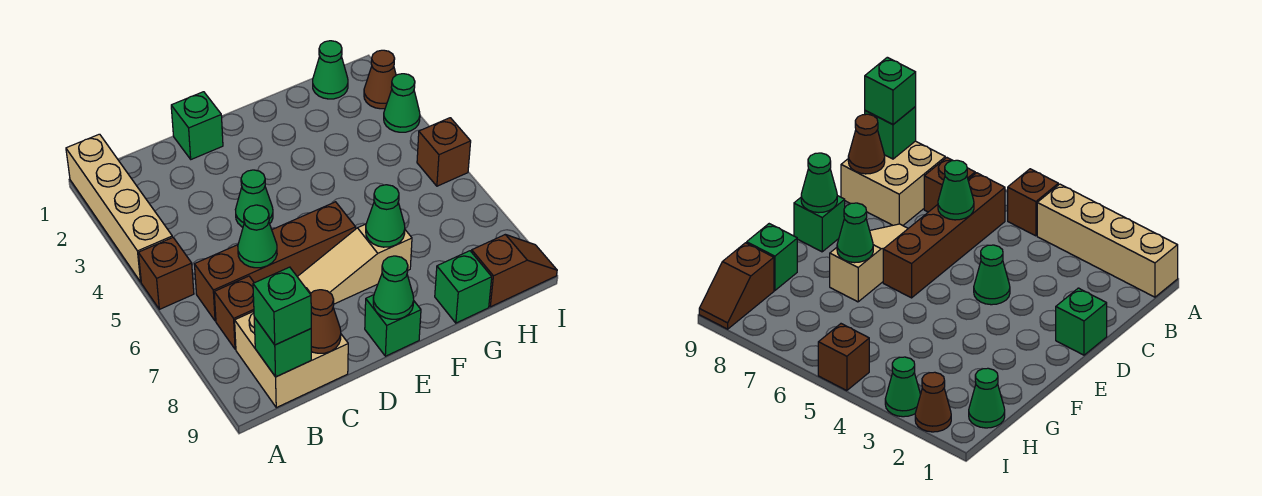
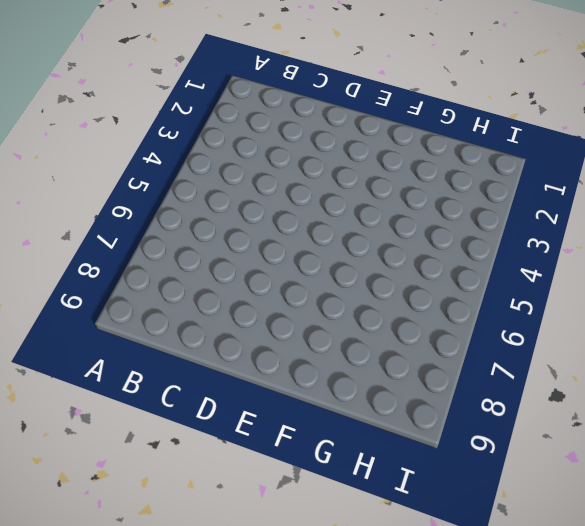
none -> tan 1x4 brick [66,134,172,282]
none -> brown 1x1 brick [138,237,194,309]
none -> brown 1x4 brick [194,202,356,321]

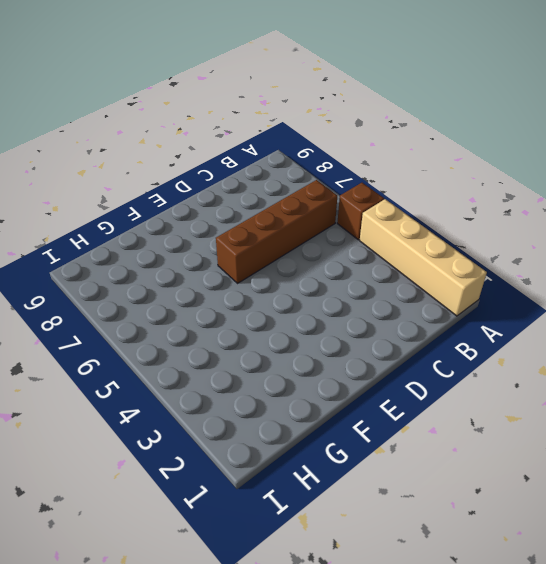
none -> brown 1x1 brick [214,276,254,349]
none -> tan 2x2 brick [235,288,348,408]
none -> green 1x1 brick [171,92,223,159]

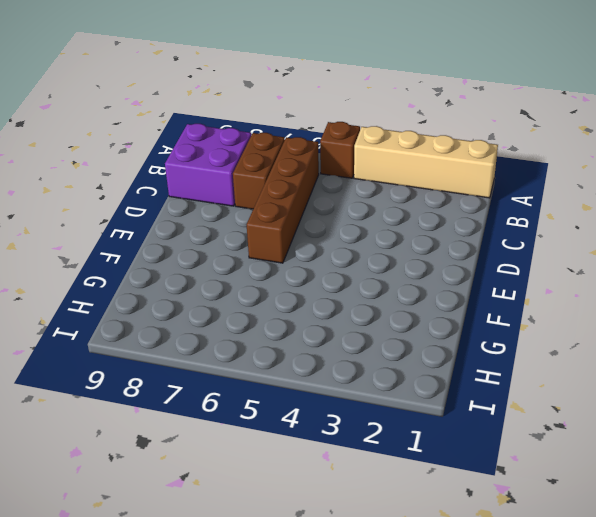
brown 1x2 brick [233,133,285,209] -> brown 1x1 brick [214,276,254,349]
purple 2x2 brick [165,124,251,206] -> tan 2x2 brick [235,288,348,408]
none -> green 1x1 brick [171,92,223,159]
none -> green 1x1 cone [235,170,273,227]
none -> tan 1x3 slope [298,224,412,304]

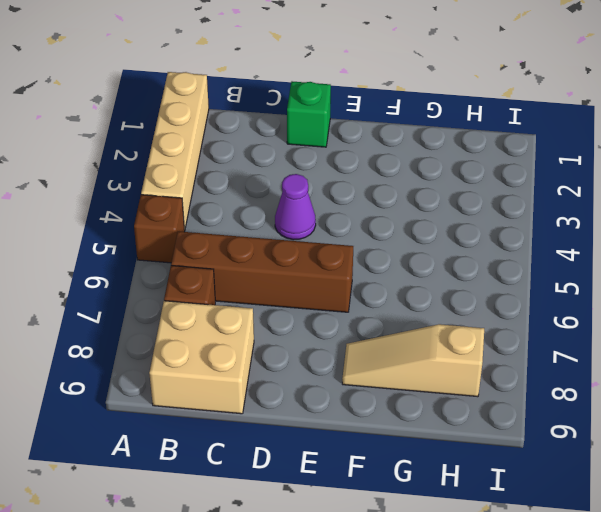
purple 1x1 cone [275,174,316,240] -> green 1x1 cone [235,170,273,227]
tan 1x3 slope [342,324,484,397] -> tan 1x3 slope moved to [298,224,412,304]
none -> green 1x1 brick [365,295,421,356]
none -> green 1x1 brick [435,251,492,323]
none -> green 1x1 cone [313,41,348,99]

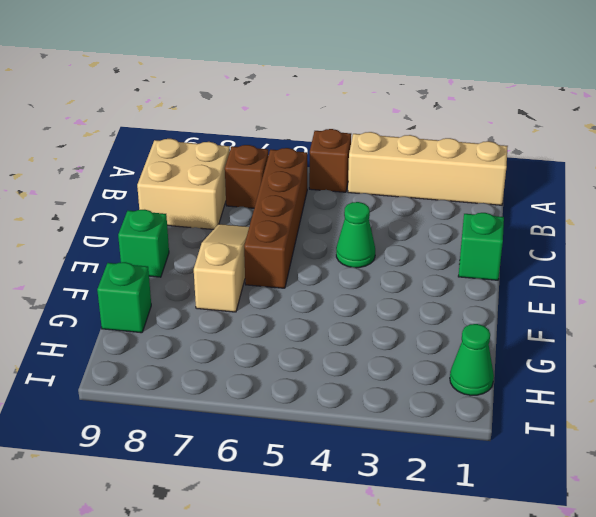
none -> brown 1x2 slope [472,235,557,307]
none -> brown 1x1 cone [364,50,396,109]
none -> green 1x1 cone [384,74,420,132]

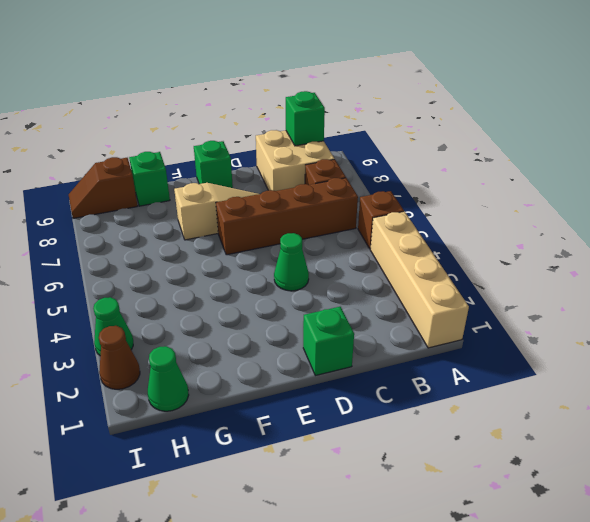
none -> brown 1x1 brick [417,118,471,186]
none -> green 1x1 cone [238,205,277,268]
none -> brown 1x1 cone [311,290,341,353]

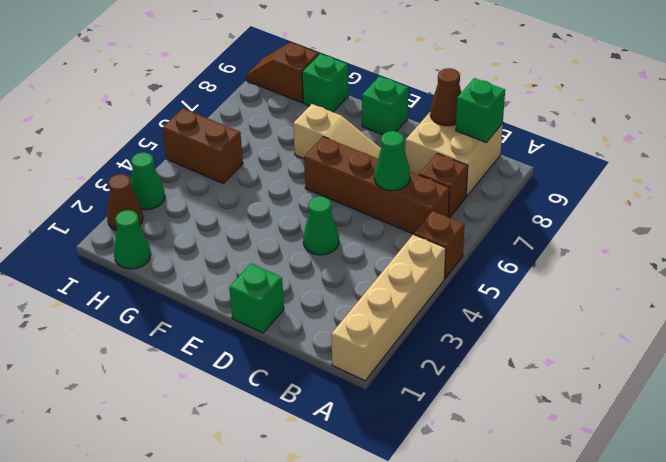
brown 1x2 brick [163,108,243,184] -> brown 1x1 brick [417,118,471,186]
none -> green 1x1 cone [373,256,414,319]
none -> green 1x1 cone [366,185,405,247]
none -> green 1x1 brick [253,267,311,345]

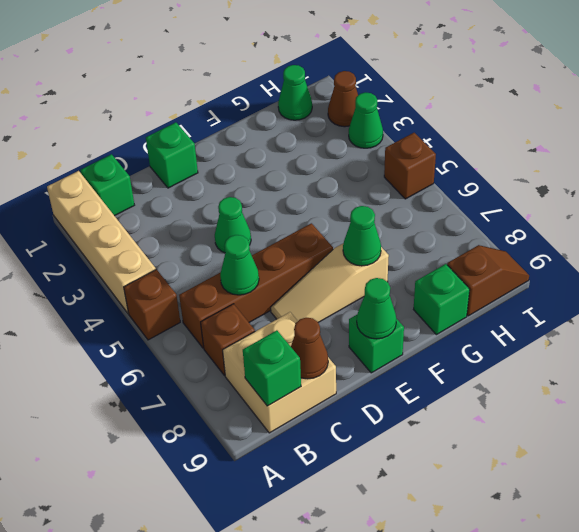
green 1x1 brick [81,154,134,216] -> green 1x1 brick moved to [253,267,311,345]

